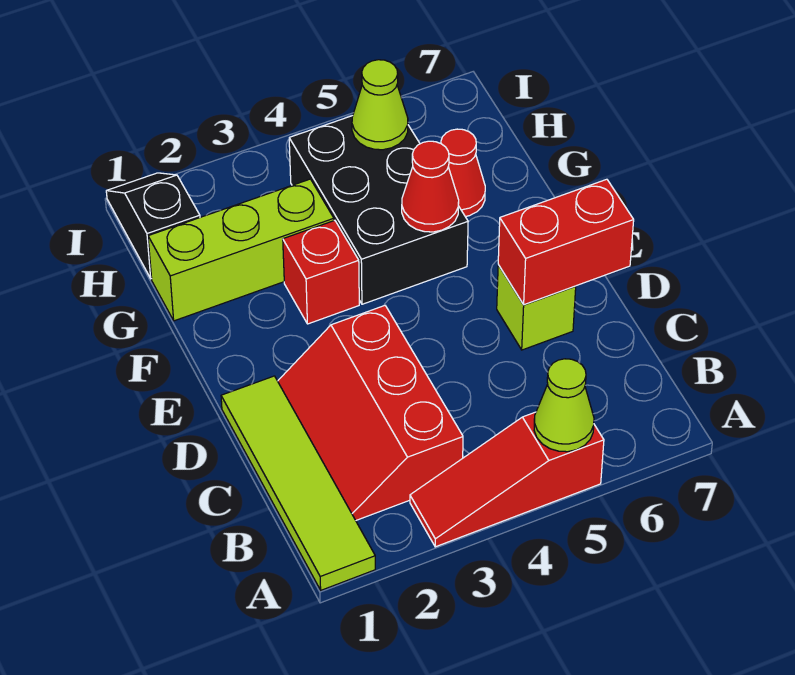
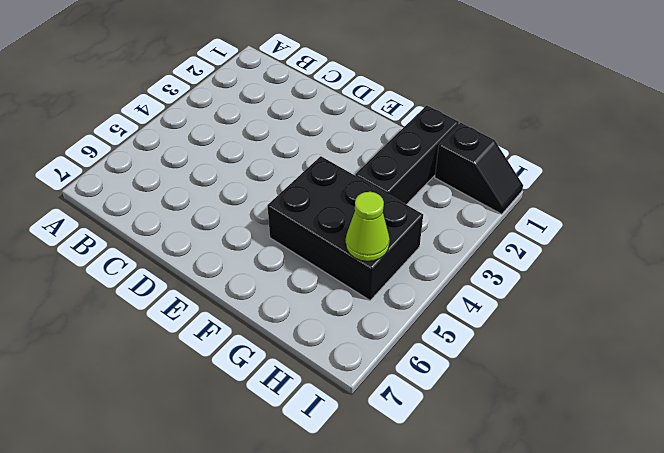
black 1x3 brick [355,105,459,205] -> lime 1x3 brick [148,179,334,321]
none -> lime 1x4 tile [221,376,375,590]
none -> red 1x3 slope [410,412,604,547]
none -> red 2x3 slope [278,306,463,520]

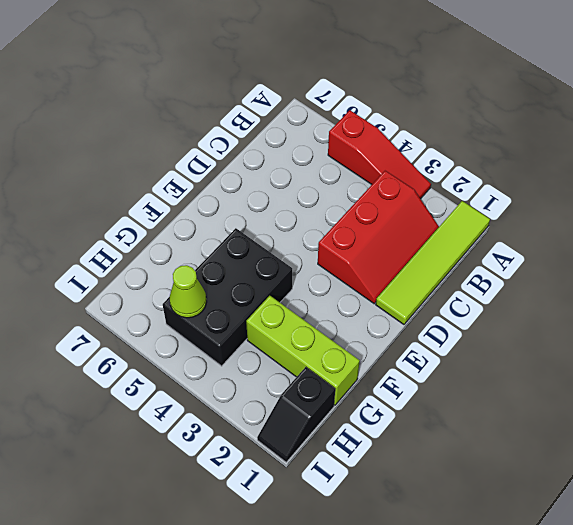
none -> lime 1x1 brick [497,265,576,350]
none -> red 1x1 brick [283,220,359,324]
none -> red 1x1 cone [441,129,485,217]

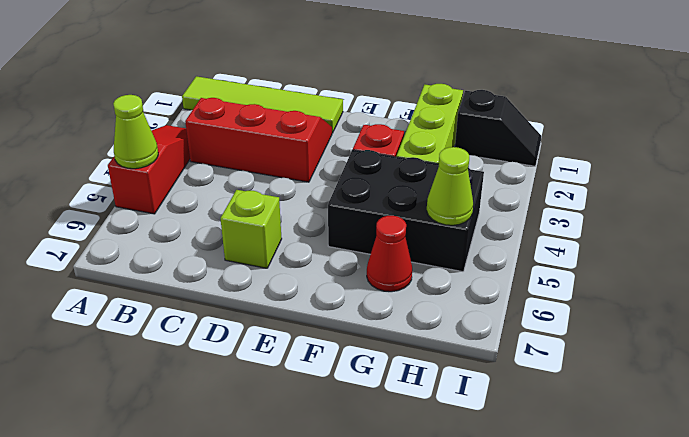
none -> red 1x2 brick [498,179,634,305]
none -> red 1x1 cone [402,141,459,232]

